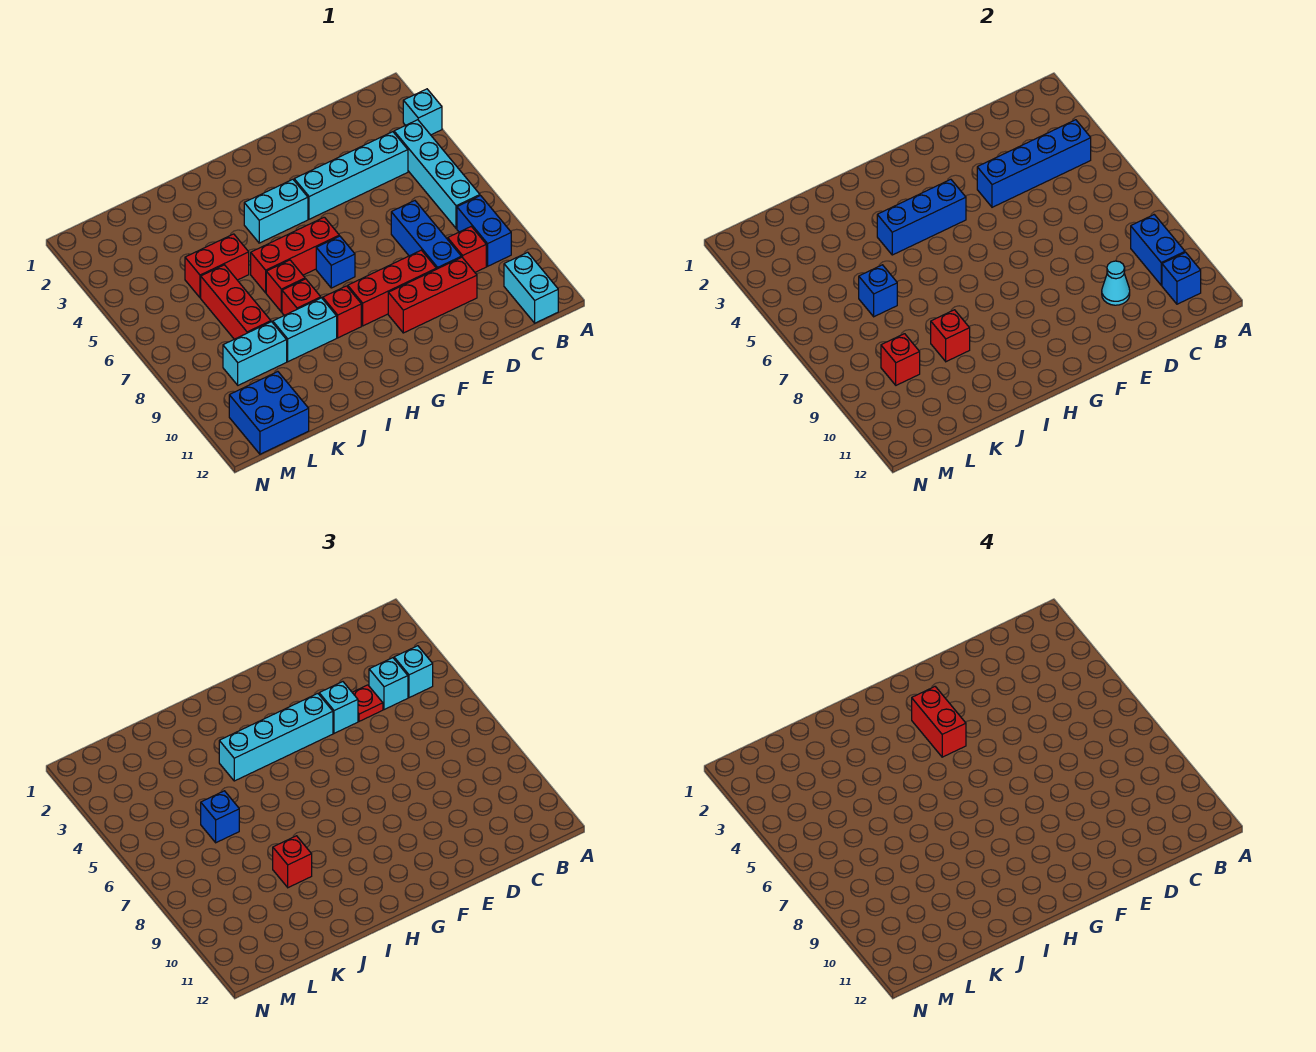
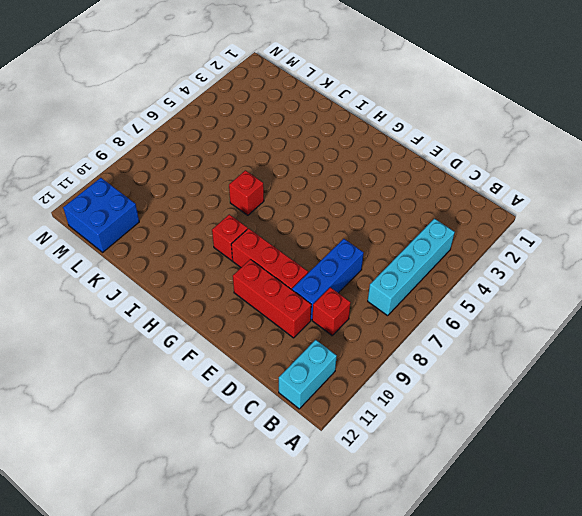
none -> cyan 1x1 brick [403,89,442,135]
none -> blue 1x2 brick [457,196,511,266]
none -> cyan 1x4 brick [294,132,408,219]
none -> cyan 1x2 brick [244,179,308,243]

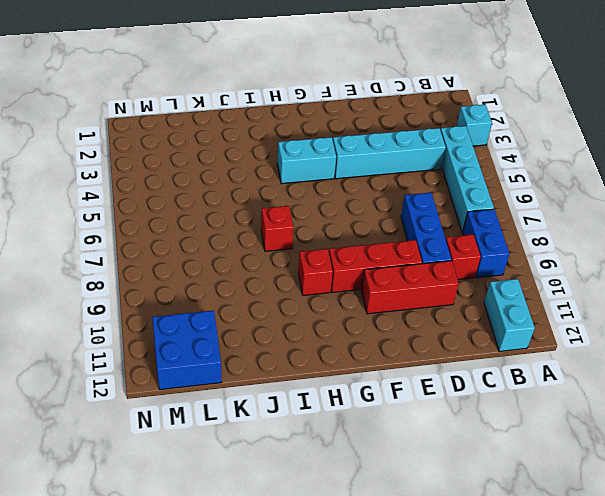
none -> red 1x3 brick [251,217,339,293]
none -> blue 1x1 brick [316,236,355,288]
none -> red 1x1 brick [282,279,321,315]
none -> cyan 1x2 brick [273,298,337,362]

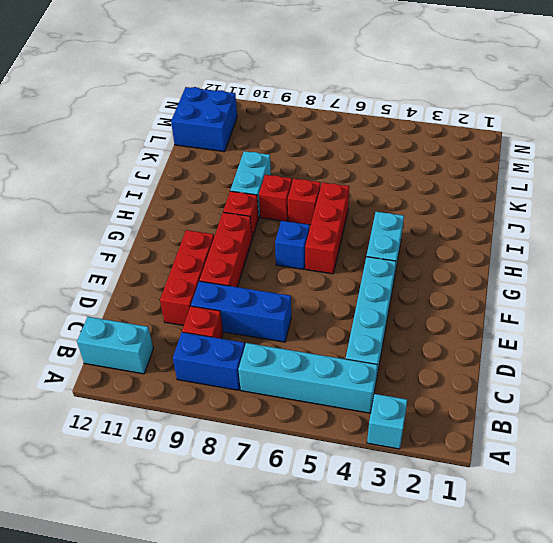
none -> red 1x2 brick [185,234,249,298]
none -> red 1x3 brick [201,265,271,339]
none -> cyan 1x2 brick [223,322,287,385]
none -> blue 1x4 brick [977,120,1091,207]

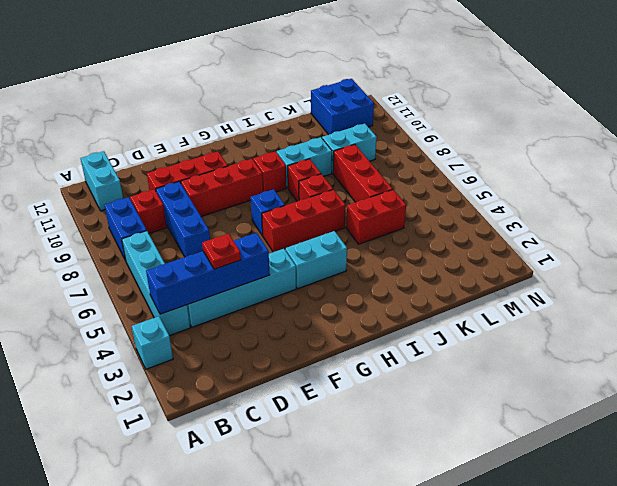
none -> blue 1x2 brick [1131,215,1185,285]
none -> blue 1x1 brick [1162,252,1201,304]
none -> cyan 1x1 cone [1102,261,1130,305]
none -> blue 1x3 brick [877,179,966,255]

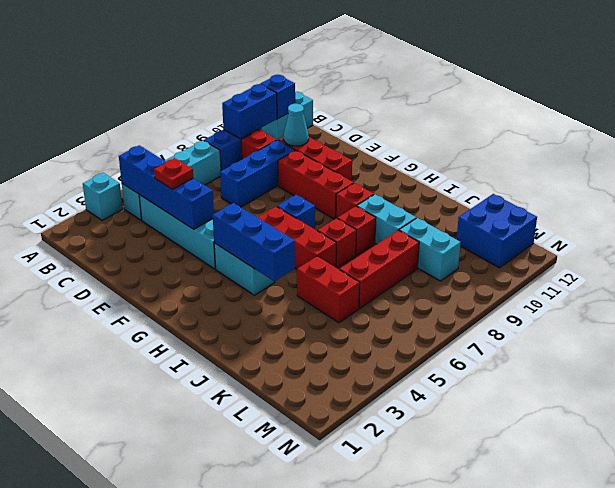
none -> red 1x1 brick [931,310,970,362]
none -> blue 1x1 brick [859,265,897,317]
none -> red 1x1 brick [881,334,920,385]
none -> cyan 1x1 brick [394,646,433,698]

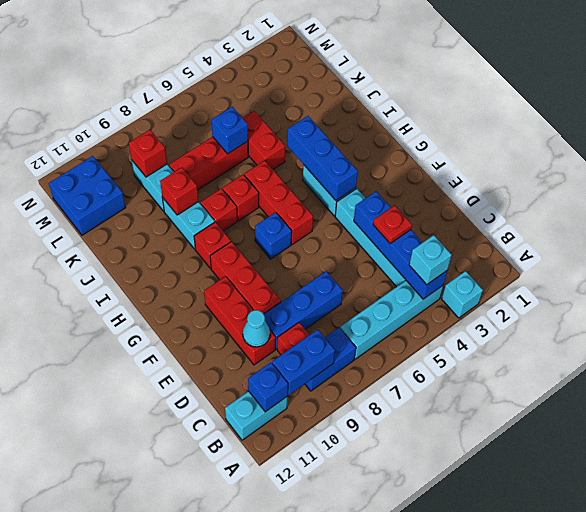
none -> cyan 1x1 brick [369,658,408,710]
none -> cyan 1x1 brick [319,682,358,733]
none -> cyan 1x4 brick [219,694,333,781]
none -> red 1x1 brick [273,836,312,888]

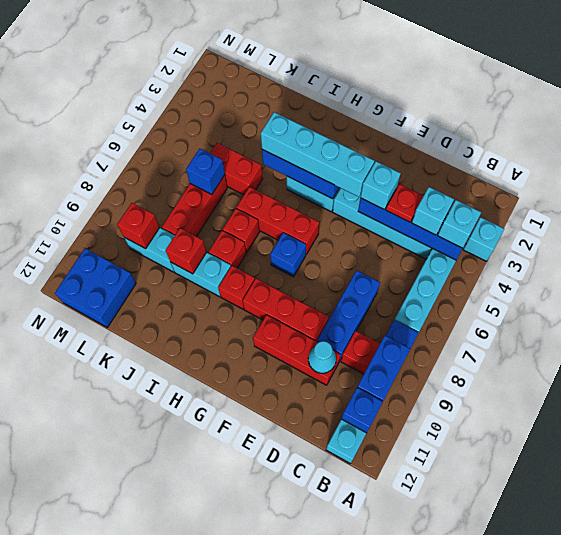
none -> red 1x1 brick [273,836,312,888]
none -> blue 1x1 brick [201,791,239,843]
none -> red 1x2 brick [912,687,966,757]

